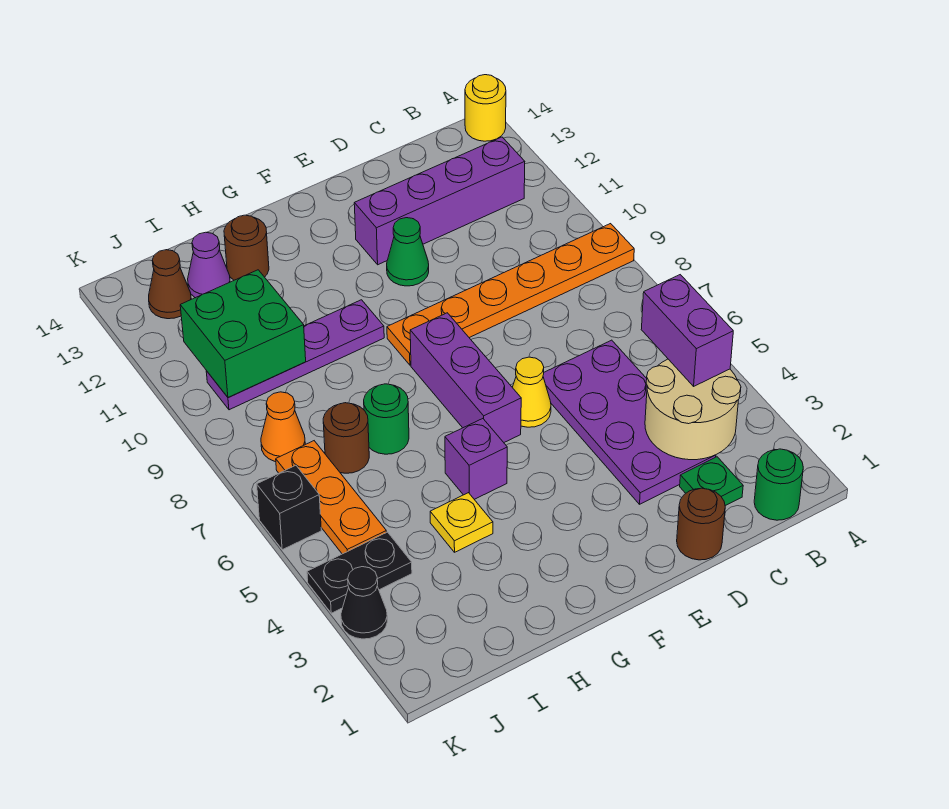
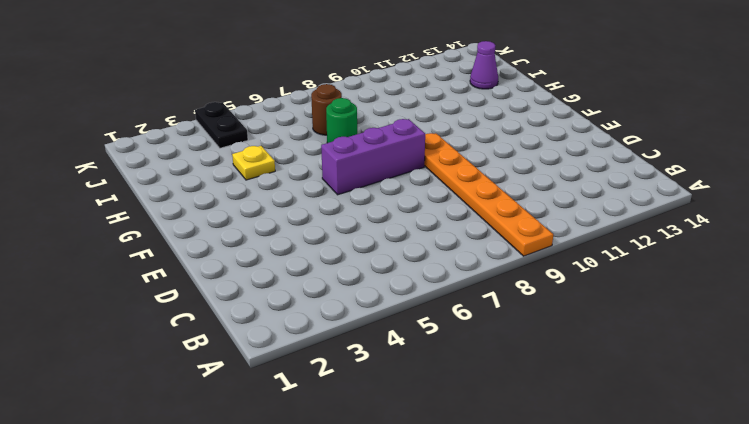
none -> yellow 1x1 round brick [465,75,506,141]
none -> green 1x1 round brick [754,449,803,520]
none -> purple 1x4 brick [354,137,525,265]

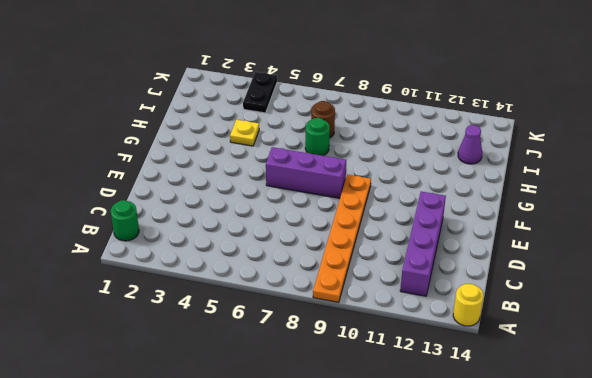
none -> green 1x1 plate [680,457,743,506]
none -> purple 2x4 plate [543,340,716,504]
none -> brown 1x1 round brick [677,488,725,560]

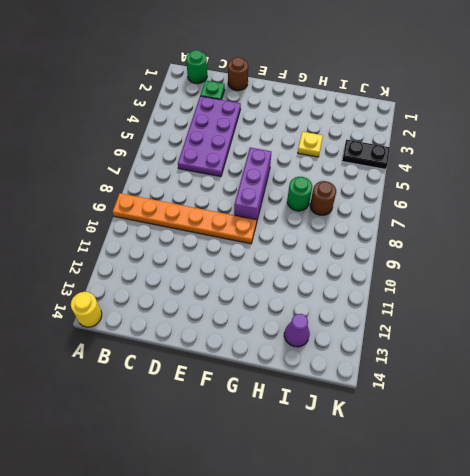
none -> purple 1x4 brick [354,137,525,265]
none -> yellow 1x1 cone [512,357,551,427]
none -> green 1x1 cone [387,218,429,286]

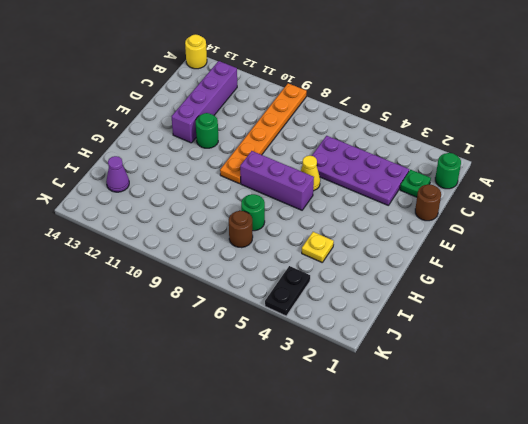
green 1x1 round brick [196,113,218,148] -> green 1x1 cone [387,218,429,286]
none -> purple 1x1 brick [445,419,507,499]
none -> purple 1x4 plate [206,300,384,410]
none -> brown 1x1 round brick [224,215,269,280]

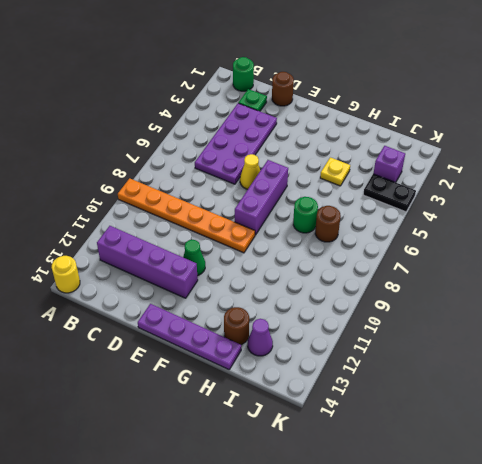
purple 1x4 plate [138,304,241,369] -> purple 1x4 plate moved to [206,300,384,410]
purple 1x1 brick [373,146,405,182] -> purple 1x1 brick moved to [445,419,507,499]
none -> orange 1x3 plate [276,441,386,554]
none -> orange 1x1 cone [261,392,305,462]
none -> brown 1x1 cone [149,250,191,319]

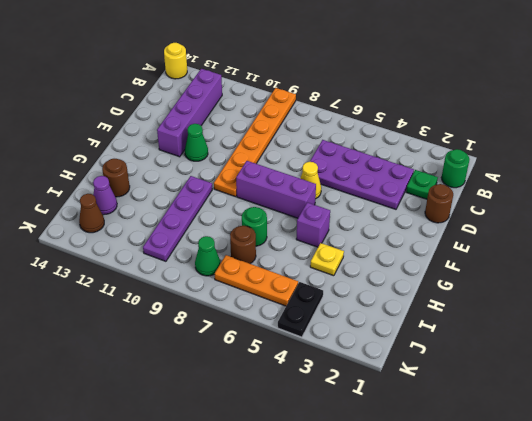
green 1x1 cone [195,236,220,276] -> orange 1x1 cone [261,392,305,462]
none -> black 1x1 cone [341,567,387,639]
none -> black 1x1 brick [257,465,321,550]
none -> tan 2x2 round brick [645,359,741,460]

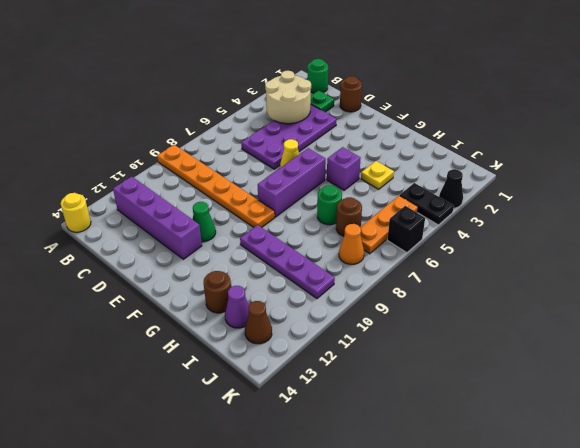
none -> green 2x2 brick [180,270,306,398]
none -> purple 1x2 brick [641,275,733,386]

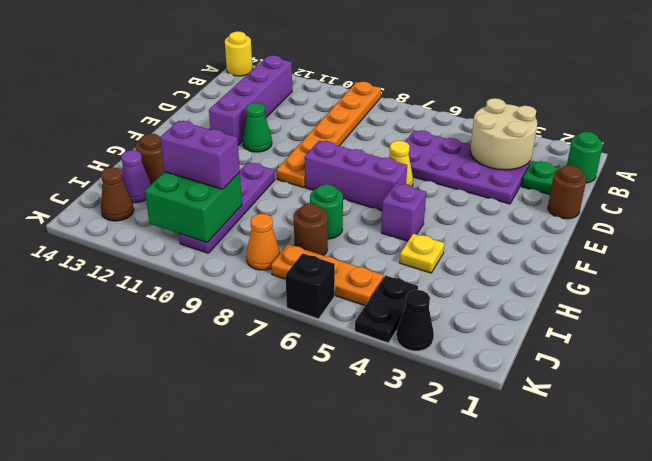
purple 1x2 brick [160,121,240,189] -> purple 1x2 brick moved to [641,275,733,386]

